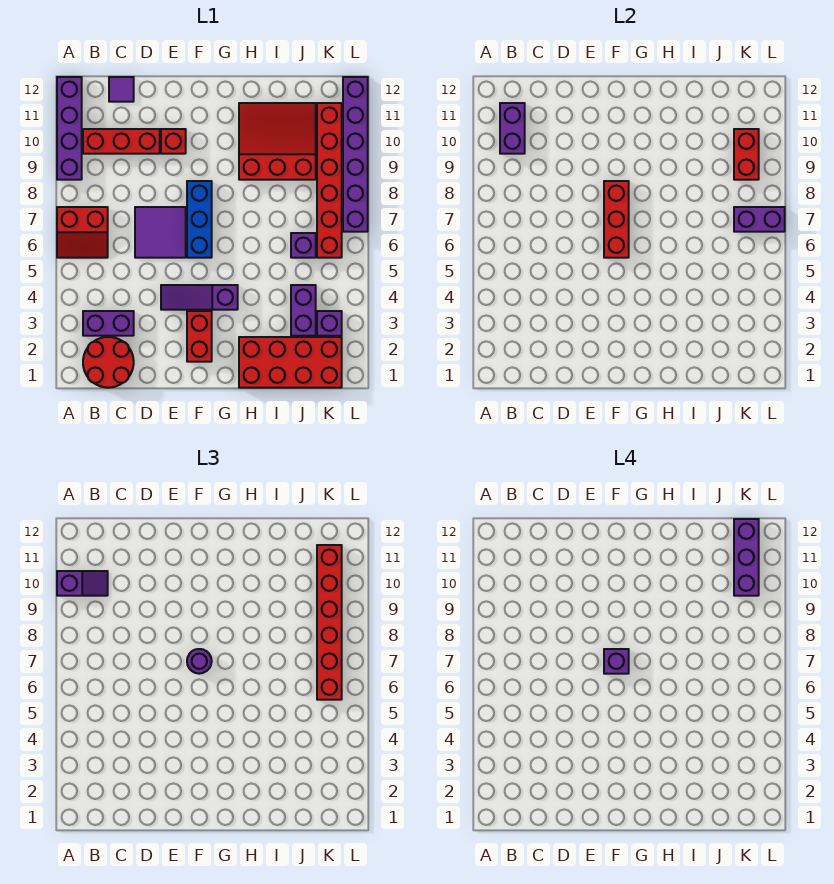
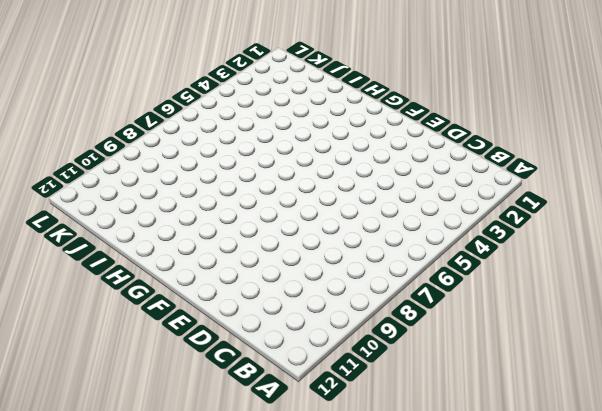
none -> red 2x2 slope [57,207,108,258]
none -> purple 1x4 brick [57,77,82,180]
none -> red 2x2 round brick [83,337,134,388]

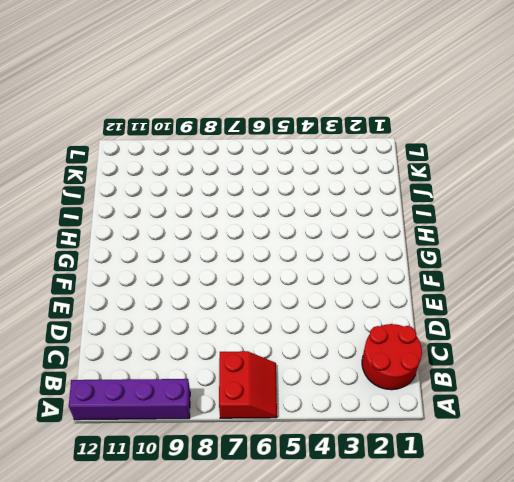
none -> purple 1x2 brick [83,311,134,336]
none -> red 1x3 brick [83,129,160,154]
none -> purple 1x1 tile [109,77,134,102]

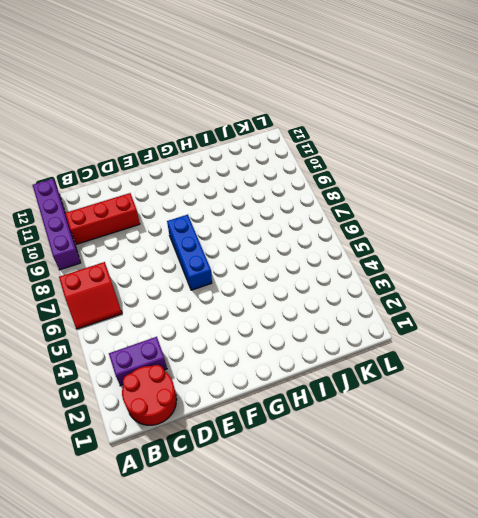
none -> purple 1x1 tile [109,77,134,102]
none -> purple 2x2 tile [135,207,186,258]
none -> purple 1x3 slope [161,285,238,310]

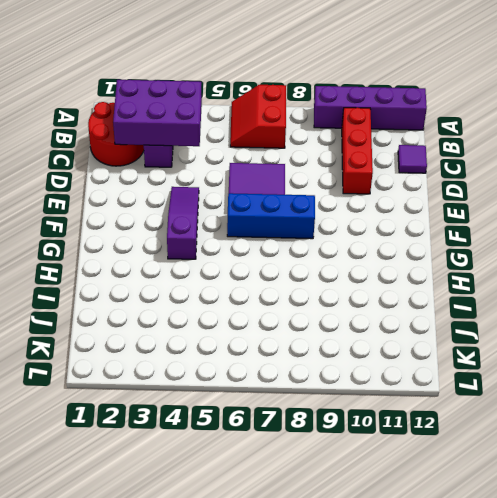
purple 2x3 brick [113,80,202,146] -> none
none -> red 1x1 brick [161,129,186,154]
none -> red 1x2 brick [187,311,212,362]
none -> red 2x4 brick [239,337,342,388]

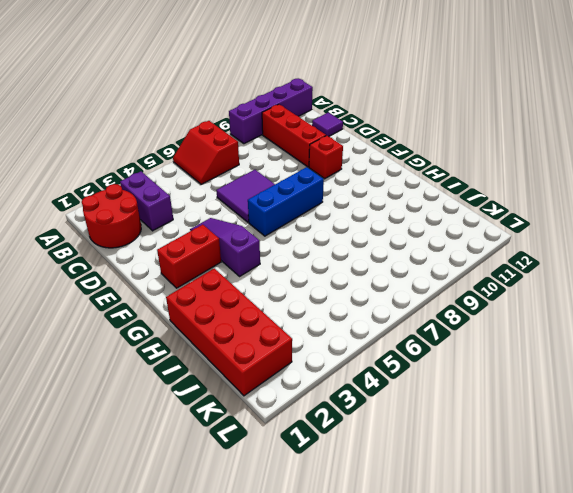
none -> red 3x3 slope [239,103,316,180]
none -> purple 1x2 brick [291,285,316,336]
none -> purple 1x1 brick [291,233,316,258]

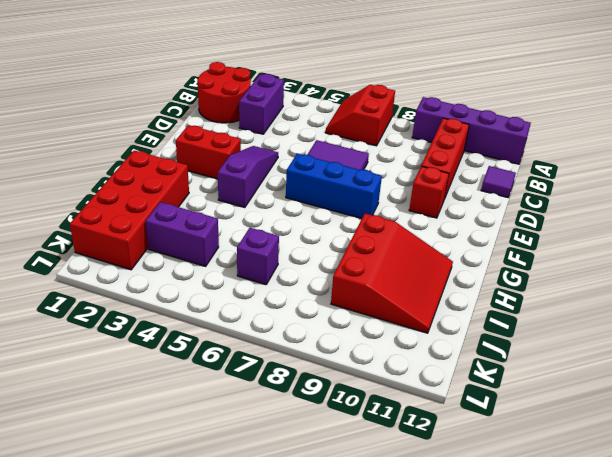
none -> purple 1x1 brick [317,311,342,336]
none -> red 1x6 brick [317,103,342,258]
none -> purple 1x6 brick [343,77,368,232]

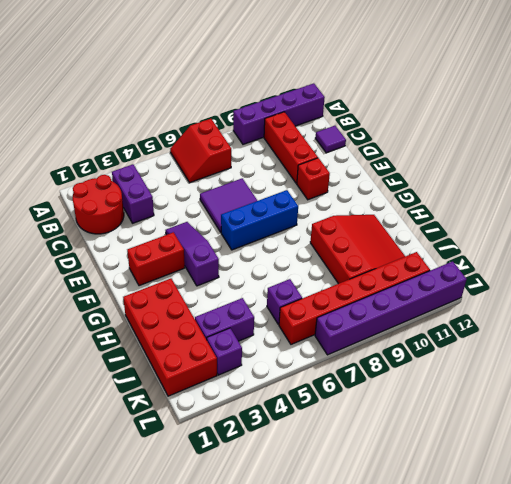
none -> purple 1x2 brick [500,103,525,154]
none -> red 1x3 brick [604,181,629,258]
none -> purple 1x2 brick [734,207,785,232]

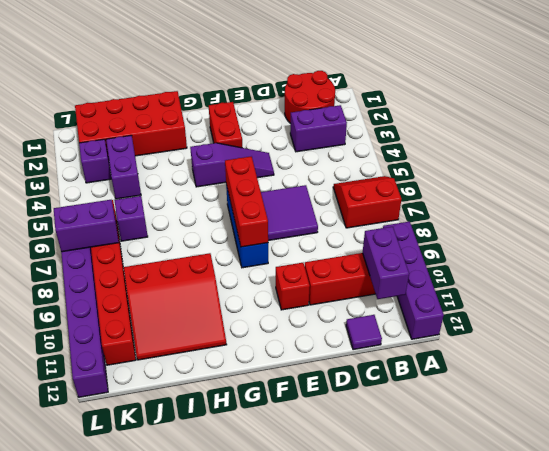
none -> red 1x2 brick [734,129,759,180]
none -> purple 1x2 slope [57,571,108,596]
none -> purple 1x1 round brick [187,649,212,674]

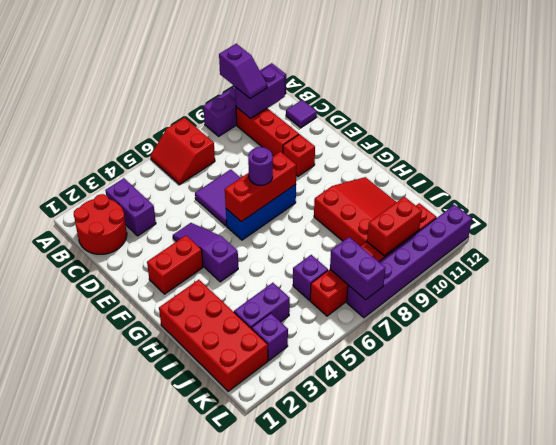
none -> red 1x6 brick [317,545,342,700]
none -> purple 1x1 brick [604,649,629,674]
none -> purple 1x3 brick [734,519,759,596]

